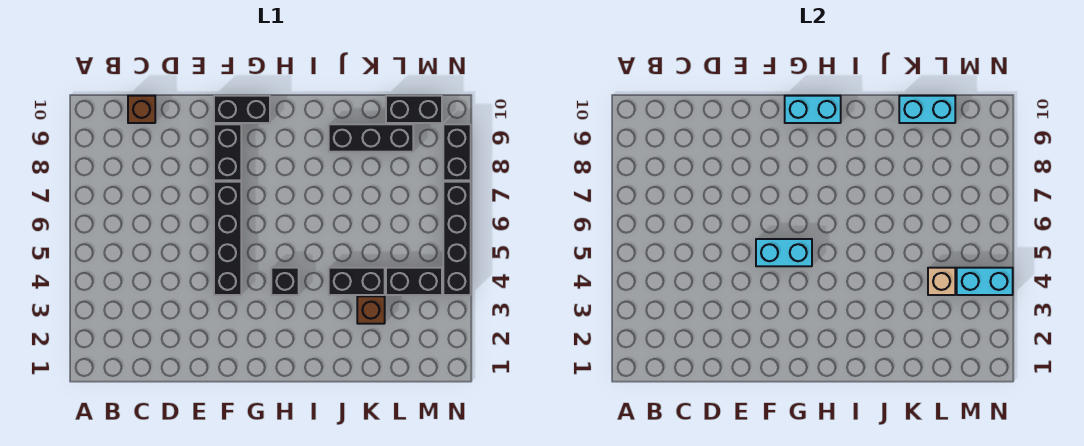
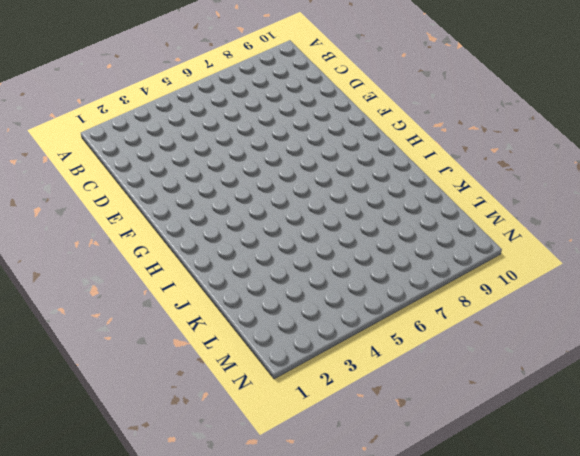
none -> brown 1x1 brick [128,96,155,123]
none -> black 1x4 brick [214,182,241,295]
none -> black 1x2 brick [214,124,241,180]

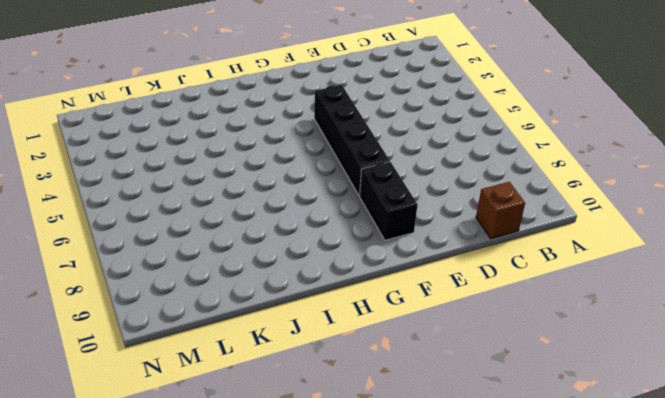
none -> black 1x2 brick [214,96,270,123]
none -> black 1x1 brick [271,268,299,295]
none -> black 1x2 brick [329,268,385,295]

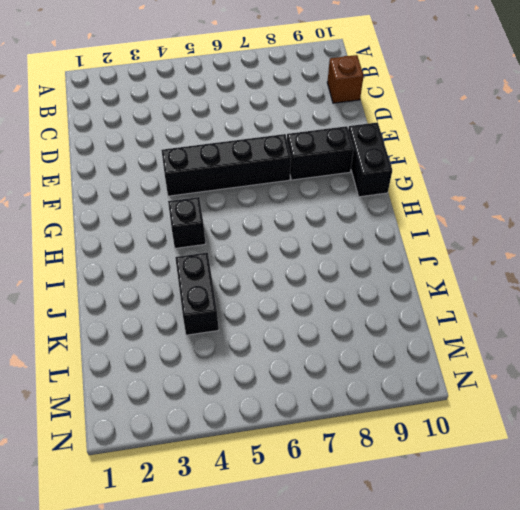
none -> black 1x3 brick [329,124,413,152]
none -> brown 1x1 brick [357,296,385,324]
none -> black 1x2 brick [386,268,442,295]

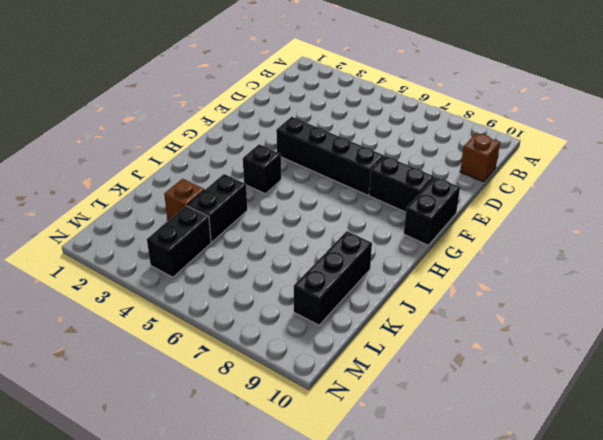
none -> black 1x2 brick [386,96,442,123]
none -> black 1x4 brick [443,182,471,295]
none -> black 1x2 brick [443,124,471,180]

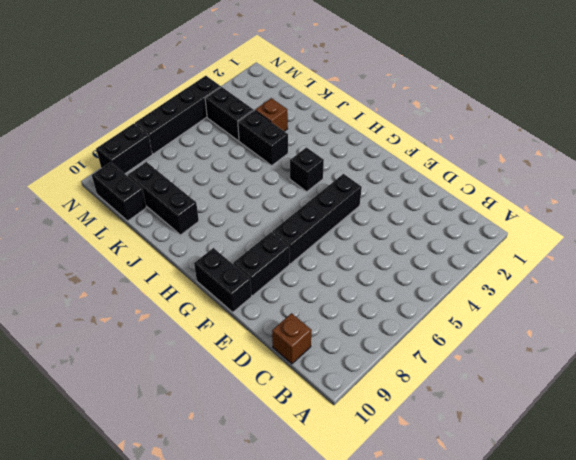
none -> cyan 1x2 brick [756,239,812,266]
none -> cyan 1x2 brick [785,96,841,123]
none -> cyan 1x2 brick [899,96,955,123]

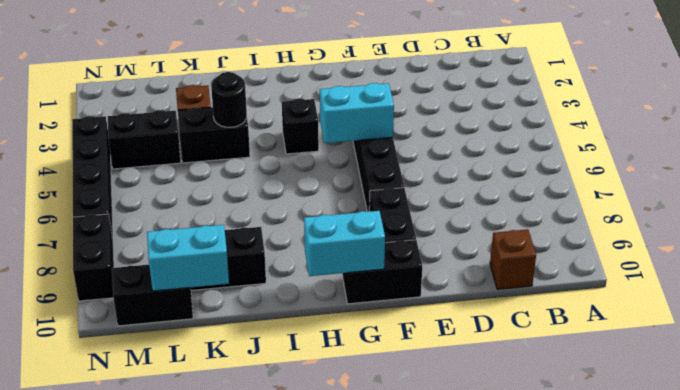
black 1x1 round brick [211,72,247,127] -> none
none -> tan 1x1 brick [928,268,955,295]
none -> cyan 1x2 brick [957,268,1013,295]

